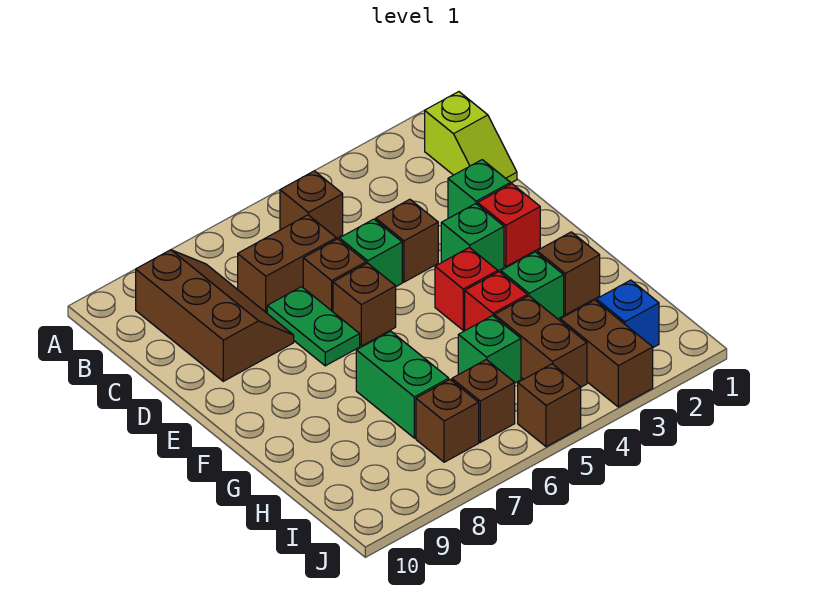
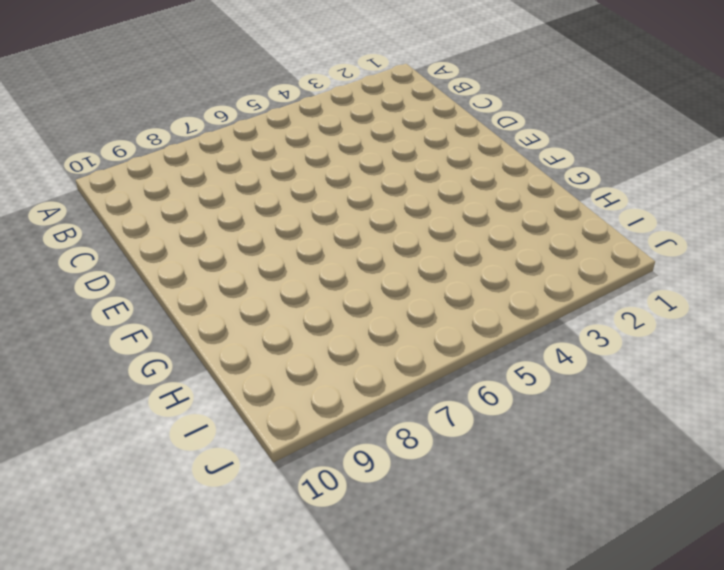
none -> lime 1x2 slope [425,92,517,183]
none -> brown 1x1 brick [280,171,343,239]
none -> brown 2x3 slope [136,250,294,381]

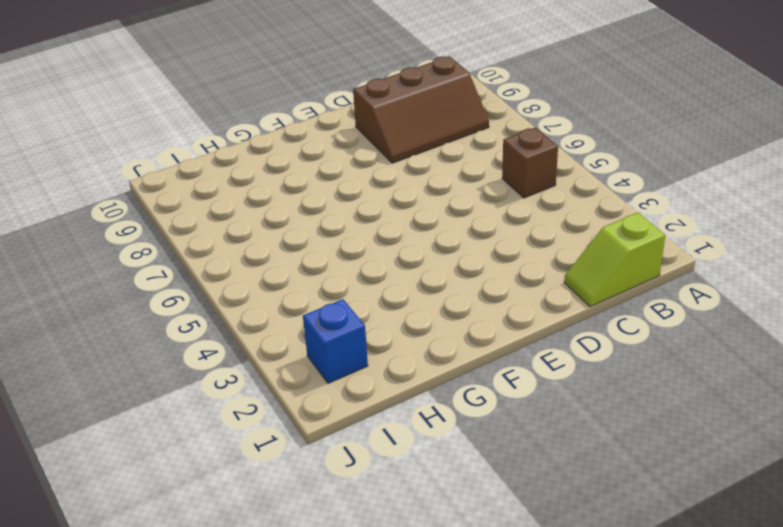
none -> brown 1x2 brick [238,215,336,313]
none -> green 1x1 brick [448,160,511,218]
none -> brown 1x1 brick [376,199,438,282]

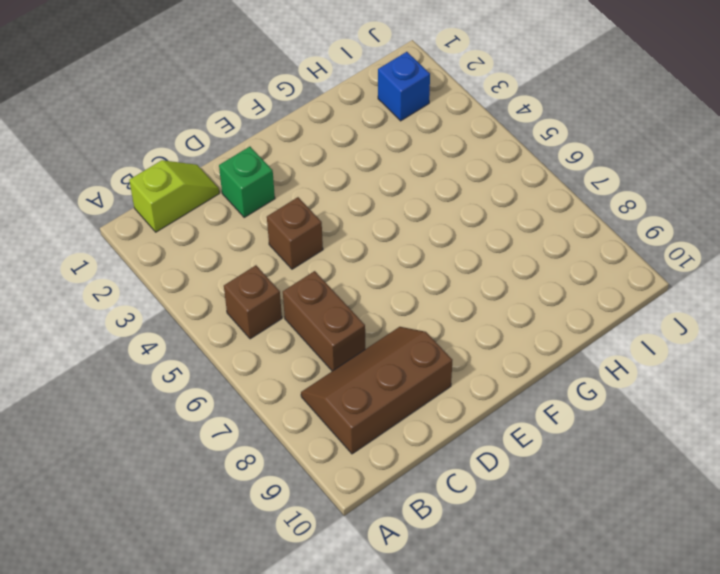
none -> green 1x1 brick [339,219,402,286]
none -> brown 1x1 brick [303,239,366,312]
none -> green 1x2 plate [267,287,360,366]

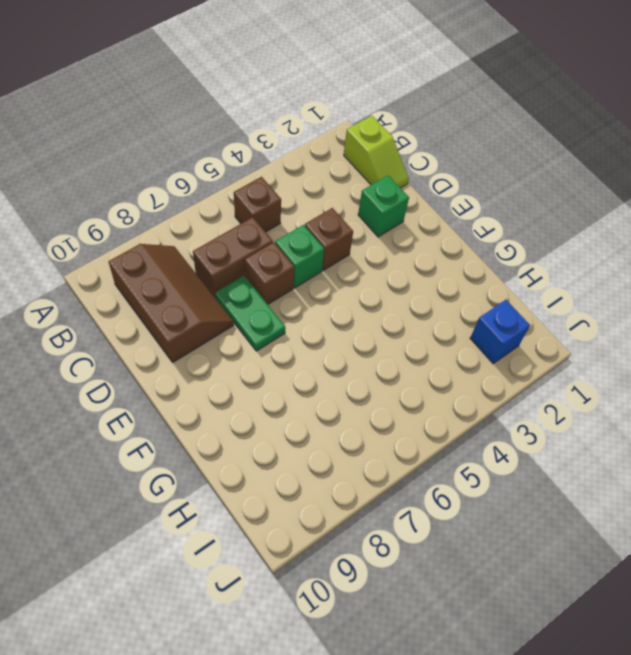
none -> red 1x1 brick [478,184,540,267]
none -> green 1x1 brick [441,204,504,271]
none -> brown 1x1 brick [333,263,396,346]

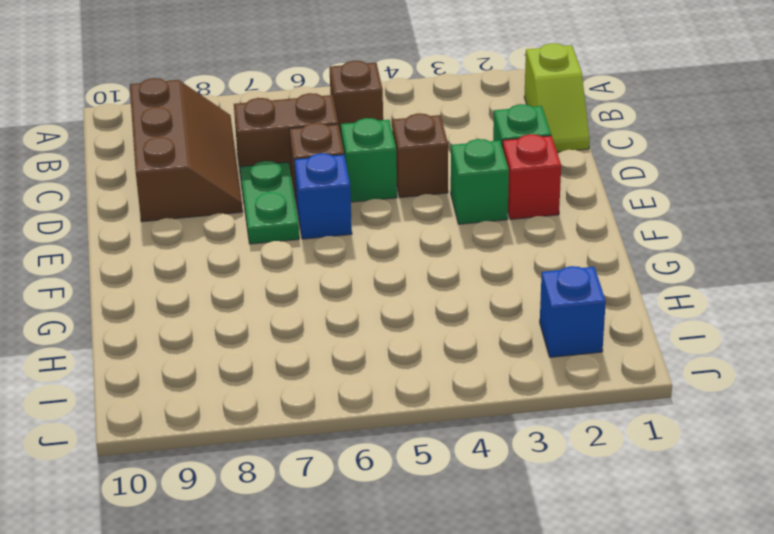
blue 1x1 brick [294,153,352,239] -> brown 1x1 brick [333,263,396,346]
none -> red 1x1 brick [435,247,498,330]
none -> brown 1x1 brick [537,232,600,315]
none -> green 1x1 brick [501,252,564,319]

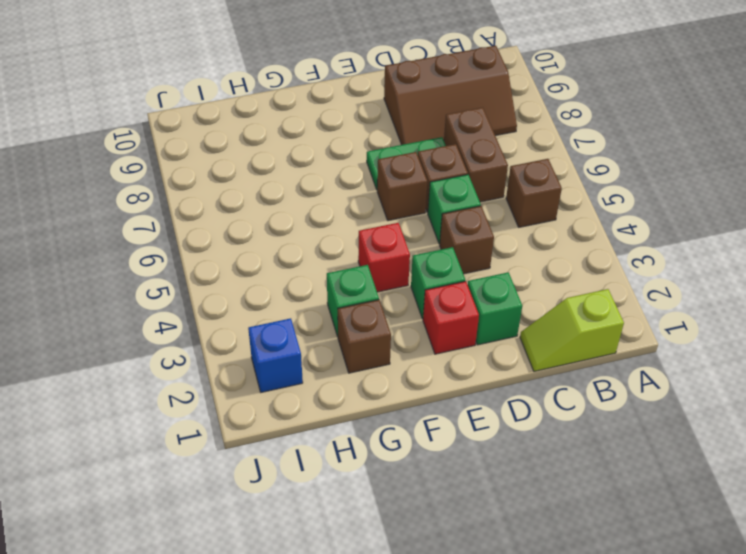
none -> red 1x1 brick [465,272,527,330]
none -> green 1x2 brick [356,331,449,438]
none -> brown 1x2 brick [494,296,587,387]

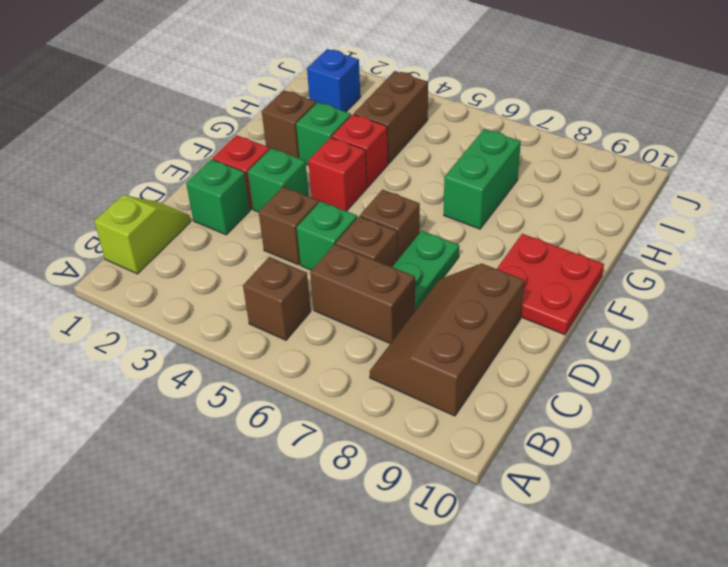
red 2x2 plate [497,234,604,335] -> none
none -> green 1x1 brick [458,316,521,383]
none -> brown 1x2 brick [560,300,653,407]
none -> brown 1x1 brick [452,360,515,442]

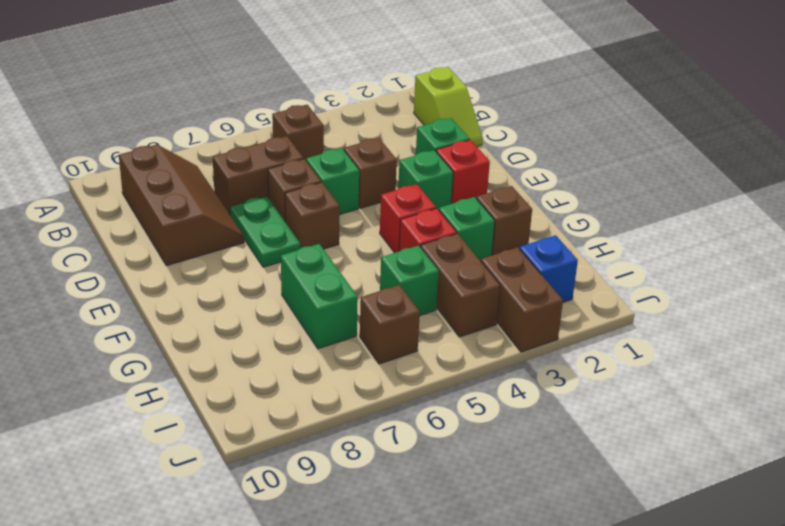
none -> brown 1x1 brick [416,379,479,462]
none -> brown 1x1 brick [518,364,581,447]

